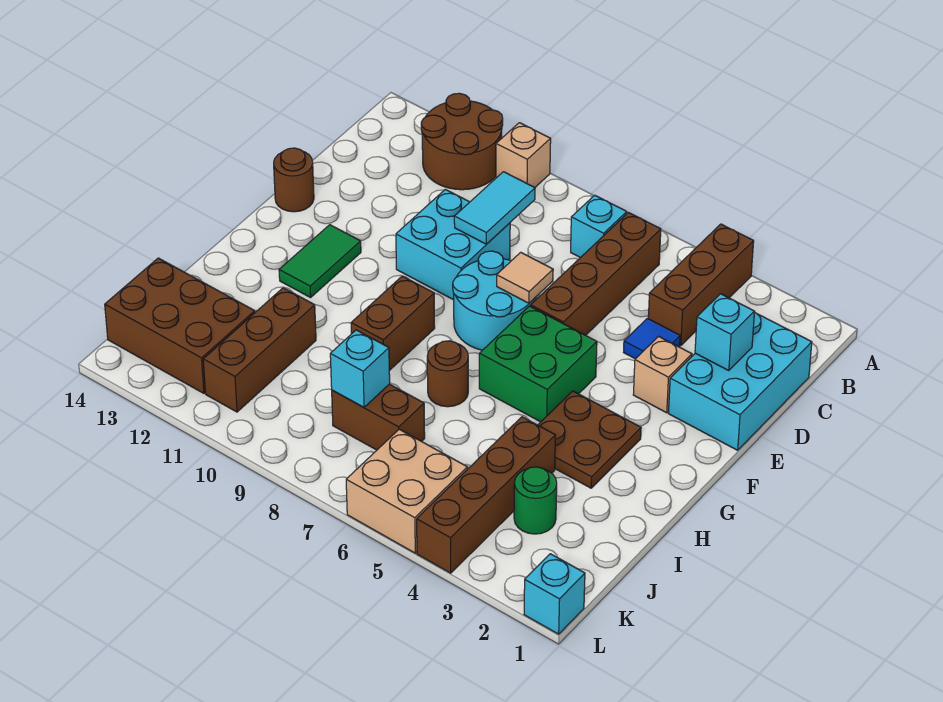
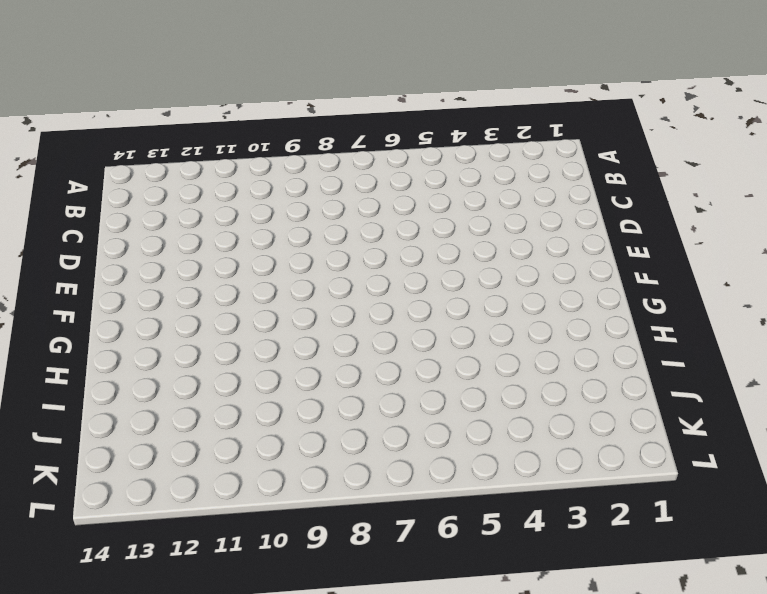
none -> brown 1x3 brick [648,224,754,346]
none -> tan 1x1 brick [496,123,551,187]
none -> brown 2x2 round brick [421,93,503,190]

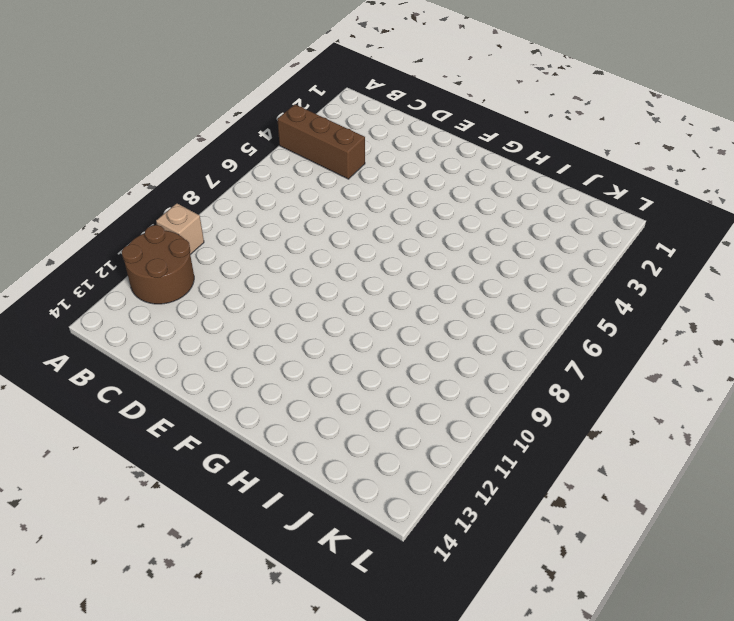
none -> brown 1x4 brick [531,213,661,335]
none -> cyan 1x1 brick [571,195,627,258]
none -> cyan 2x3 brick [669,312,812,450]

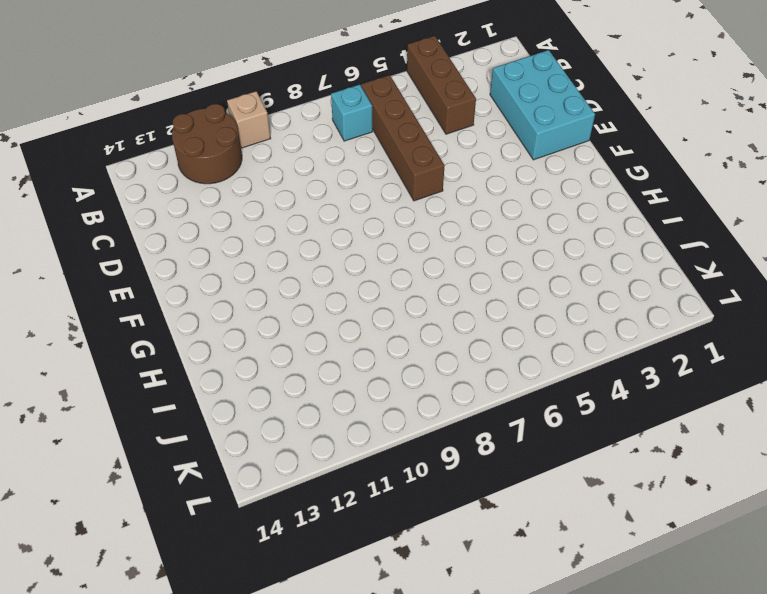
none -> blue 1x1 tile [624,318,680,359]
none -> cyan 2x2 brick [396,189,510,300]
none -> tan 1x1 brick [633,336,692,413]

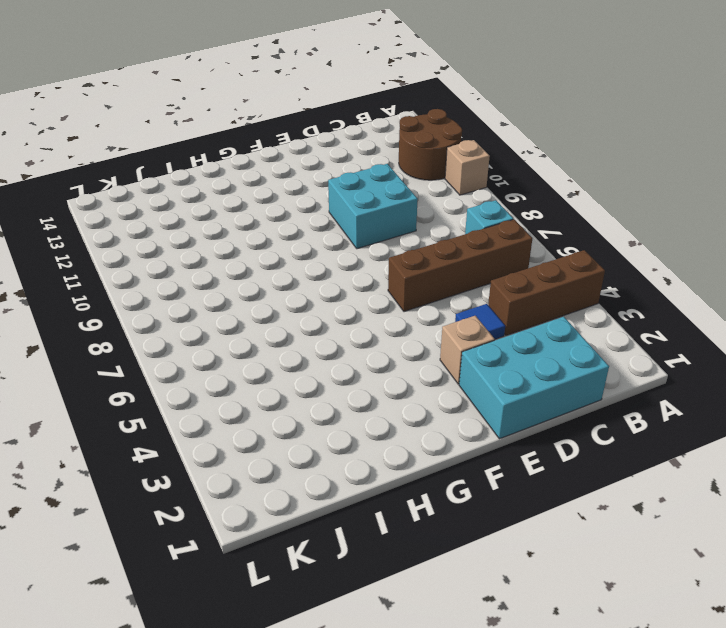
none -> cyan 2x2 round brick [453,251,536,350]
none -> brown 1x1 round brick [274,148,314,212]
none -> green 2x2 brick [479,306,597,422]

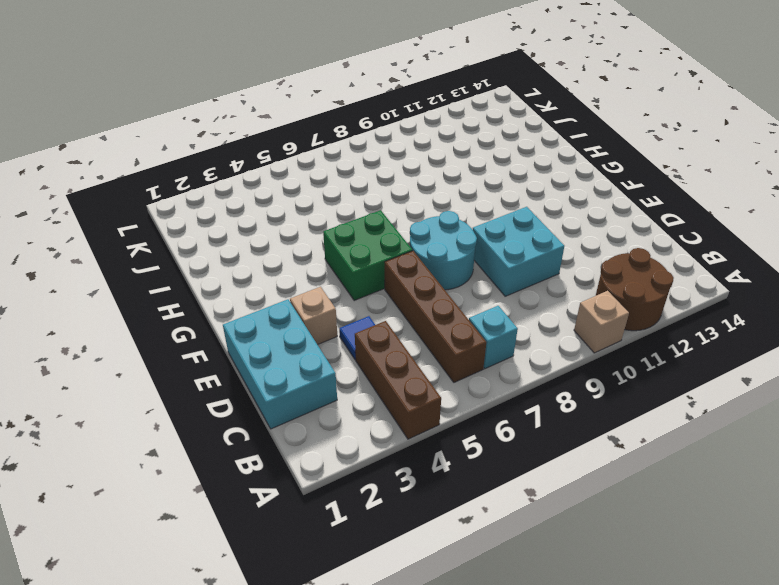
none -> brown 1x1 round brick [274,148,314,212]
none -> green 1x2 tile [279,225,361,298]
none -> brown 2x2 plate [538,391,641,488]

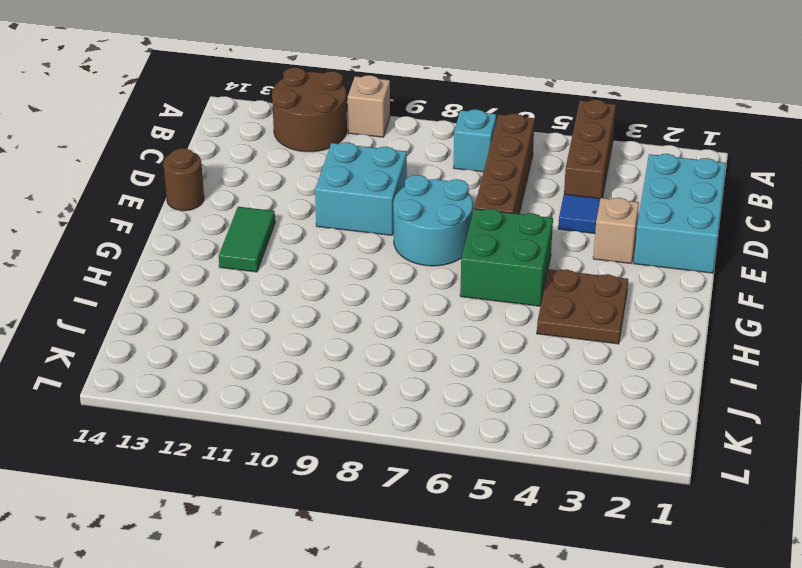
none -> brown 1x2 brick [351,276,435,371]
none -> brown 1x1 round brick [427,341,468,407]
none -> brown 1x4 brick [417,417,556,573]

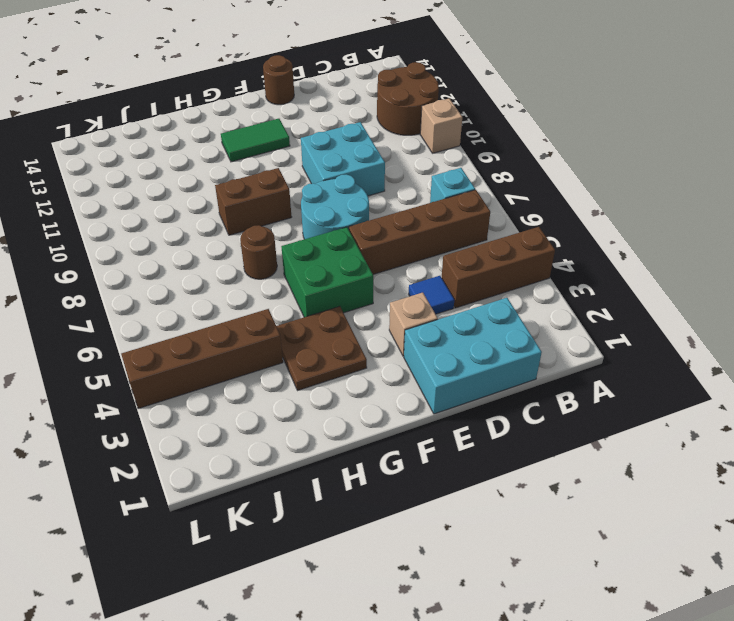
none -> brown 1x3 brick [203,288,316,412]
none -> green 1x1 round brick [514,467,557,534]
none -> brown 1x2 brick [332,384,425,450]

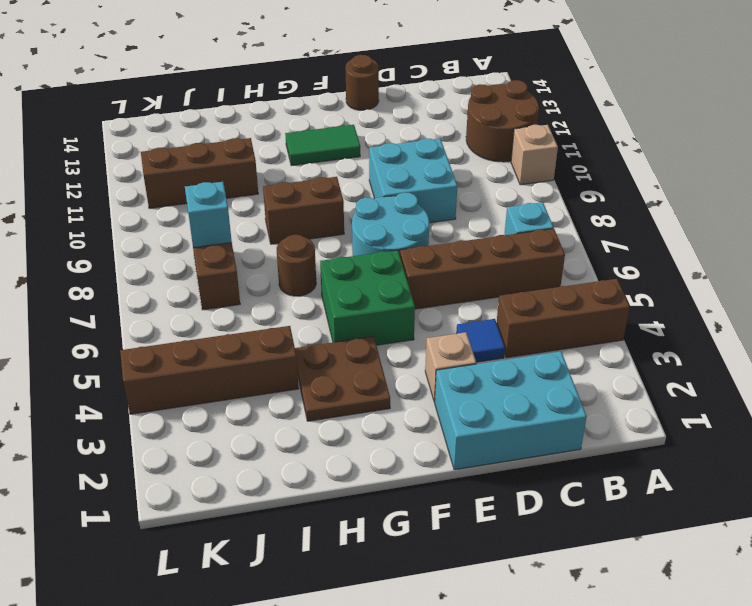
none -> green 1x1 round brick [514,467,557,534]
none -> brown 2x3 brick [105,258,255,393]
none -> tan 2x2 brick [346,429,468,553]

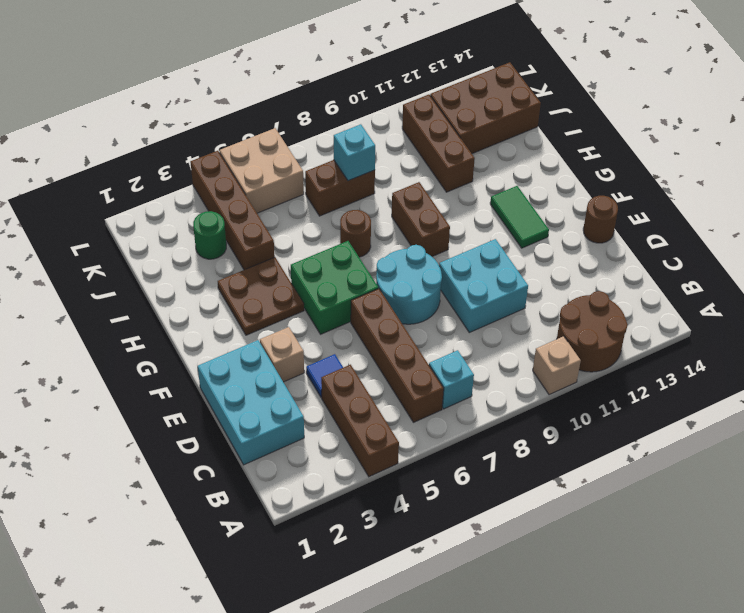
none -> cyan 1x1 brick [524,554,585,634]
none -> cyan 1x2 tile [454,172,535,244]
none -> cyan 1x1 brick [695,294,755,371]

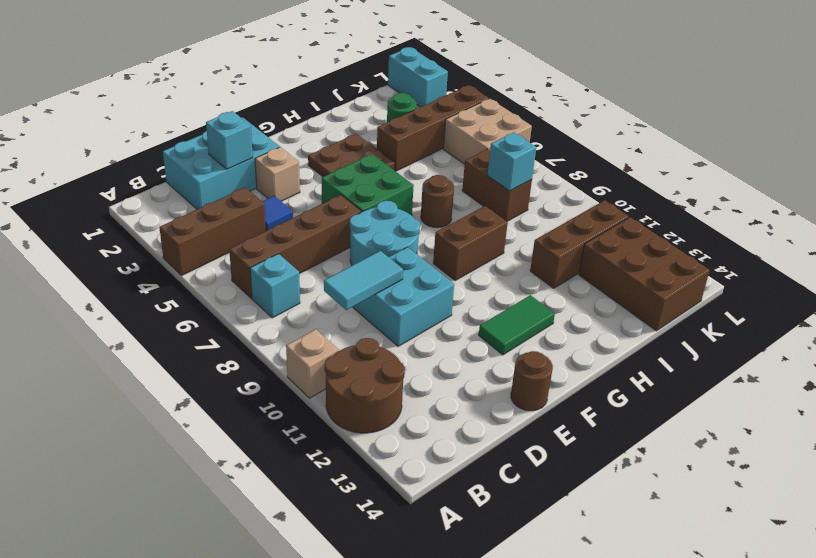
cyan 1x2 brick [388,47,448,107] -> cyan 1x1 brick [524,554,585,634]
none -> tan 1x1 tile [497,252,553,303]

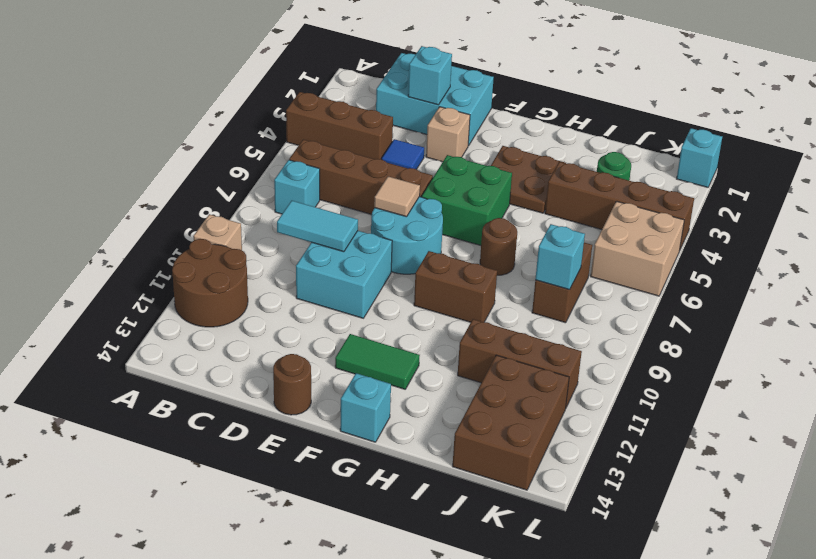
cyan 1x1 brick [340,373,391,442] -> none

